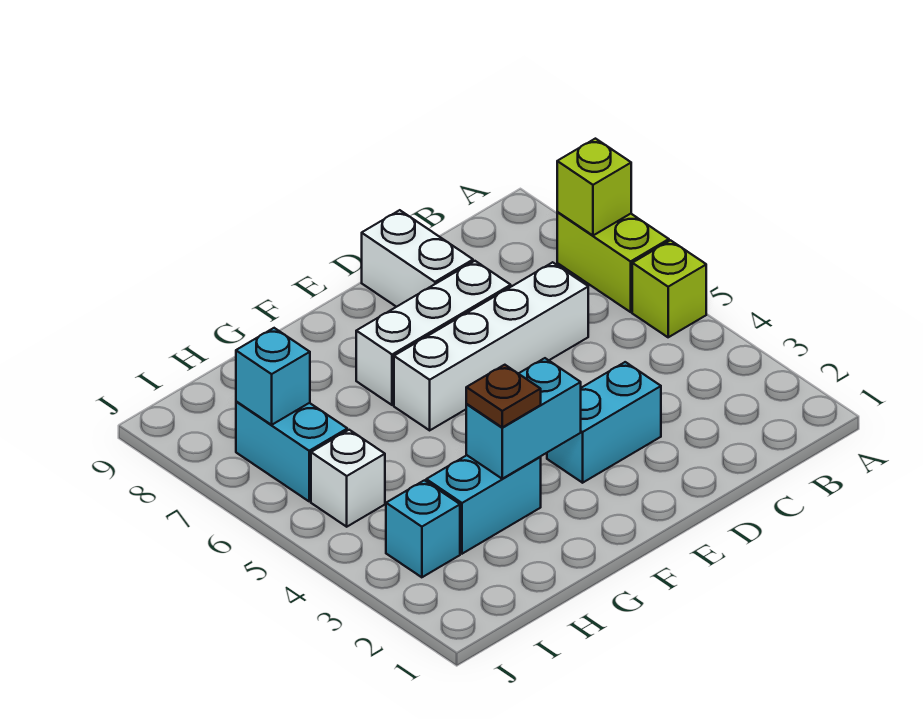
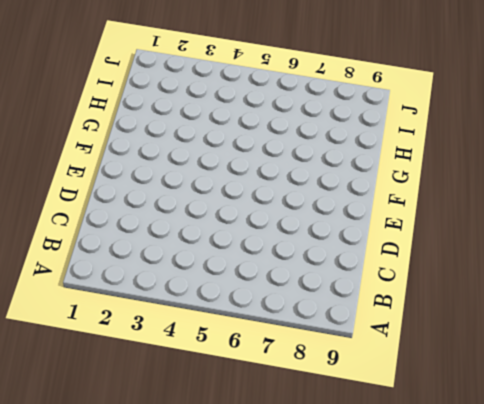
none -> lime 1x1 brick [632,240,706,337]
none -> lime 1x2 brick [557,212,669,312]
none -> white 1x4 brick [394,262,588,430]

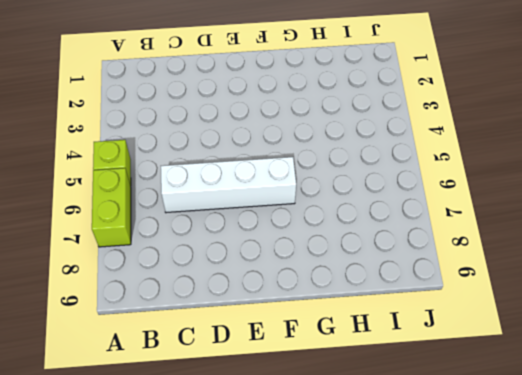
none -> cyan 1x2 brick [547,362,661,483]
none -> white 1x3 brick [356,261,511,405]
none -> white 1x2 brick [362,210,473,307]

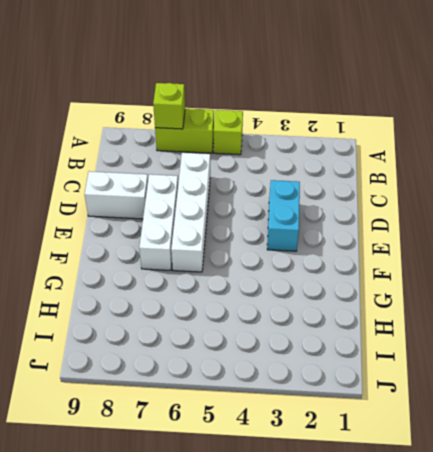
none -> cyan 1x2 brick [426,455,541,554]
none -> cyan 1x1 brick [386,480,460,577]
none -> white 1x1 brick [311,430,385,527]

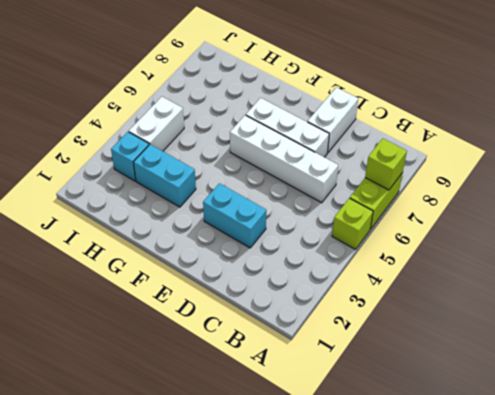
white 1x2 brick [129,97,184,151] -> white 1x1 brick [311,430,385,527]
none -> cyan 1x2 brick [236,401,347,501]
none -> cyan 1x2 brick [466,358,581,479]
none -> cyan 1x1 brick [236,328,310,425]

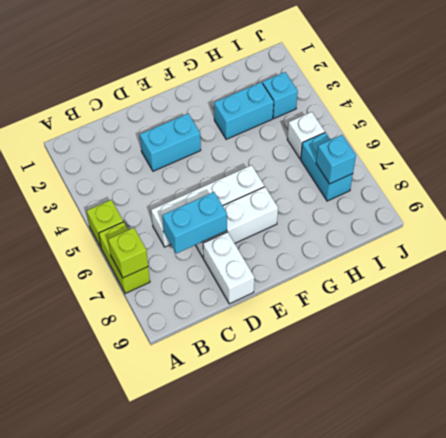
cyan 1x2 brick [162,192,227,254] -> cyan 1x2 brick moved to [466,358,581,479]
none -> brown 1x1 plate [466,365,541,427]

